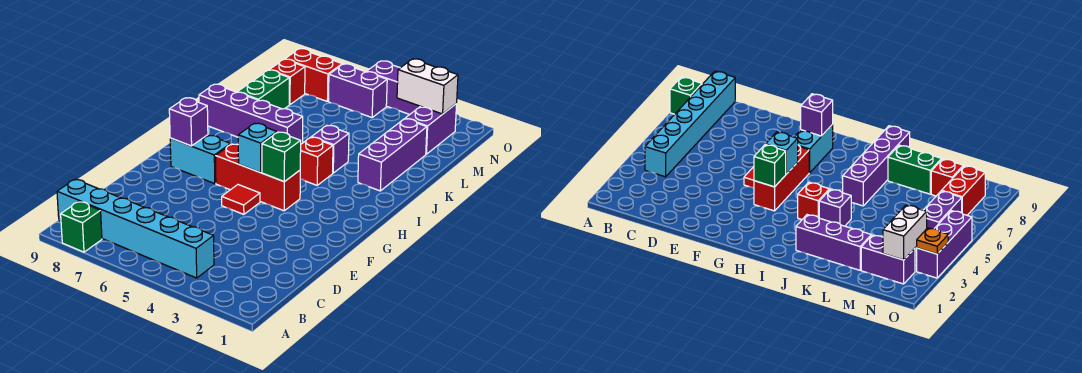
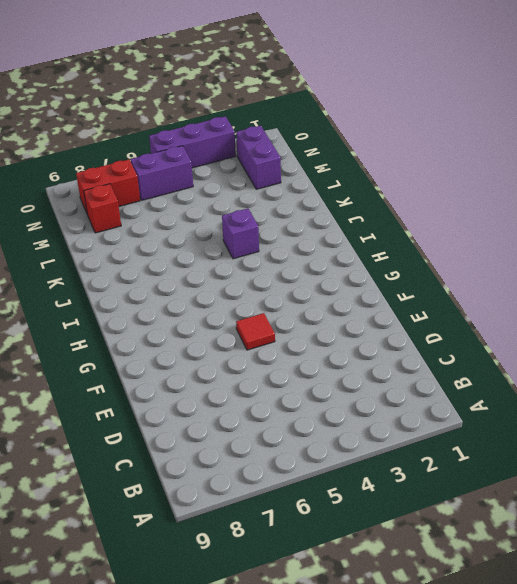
none -> green 1x1 brick [61,201,102,252]
none -> cyan 1x6 brick [57,179,214,278]
none -> red 1x3 brick [216,144,300,211]

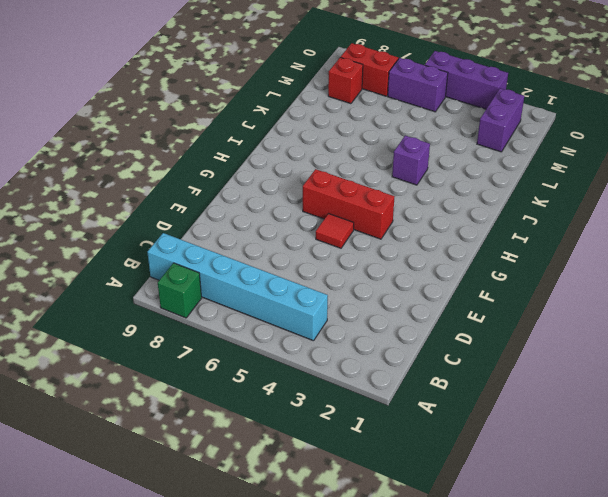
none -> cyan 1x2 brick [170,135,231,183]
none -> red 1x1 brick [300,137,333,185]
none -> purple 1x3 brick [358,119,427,191]

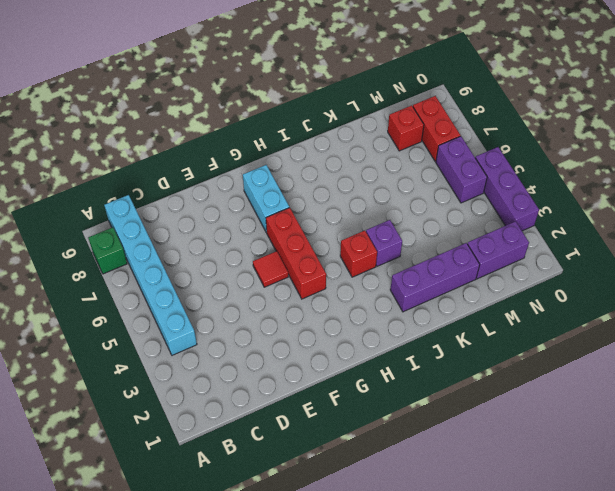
none -> purple 1x4 brick [199,84,303,144]
none -> green 1x2 brick [238,70,289,109]
none -> green 1x1 brick [262,132,301,182]

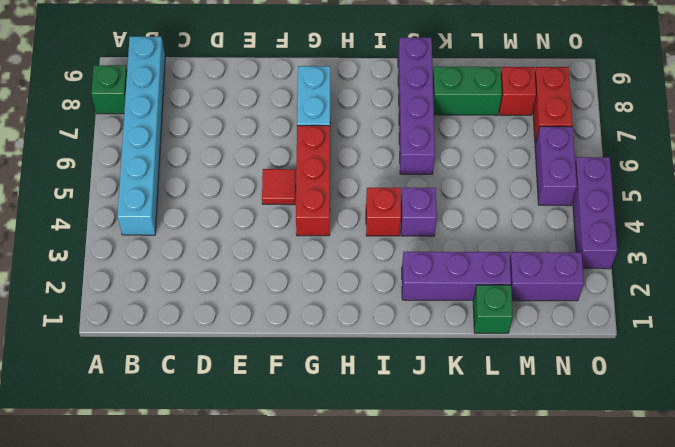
green 1x1 brick [473,285,513,333] -> green 1x1 brick moved to [262,132,301,182]
none -> cyan 1x1 brick [238,123,277,172]
none -> purple 1x1 brick [169,98,208,146]
none -> white 1x2 brick [397,59,458,114]

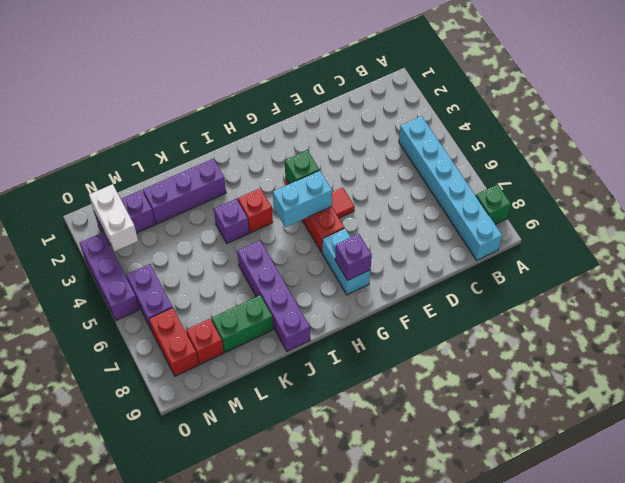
cyan 1x2 brick [273,170,332,227] -> cyan 1x1 brick [238,123,277,172]
none -> orange 1x1 plate [917,228,948,254]

